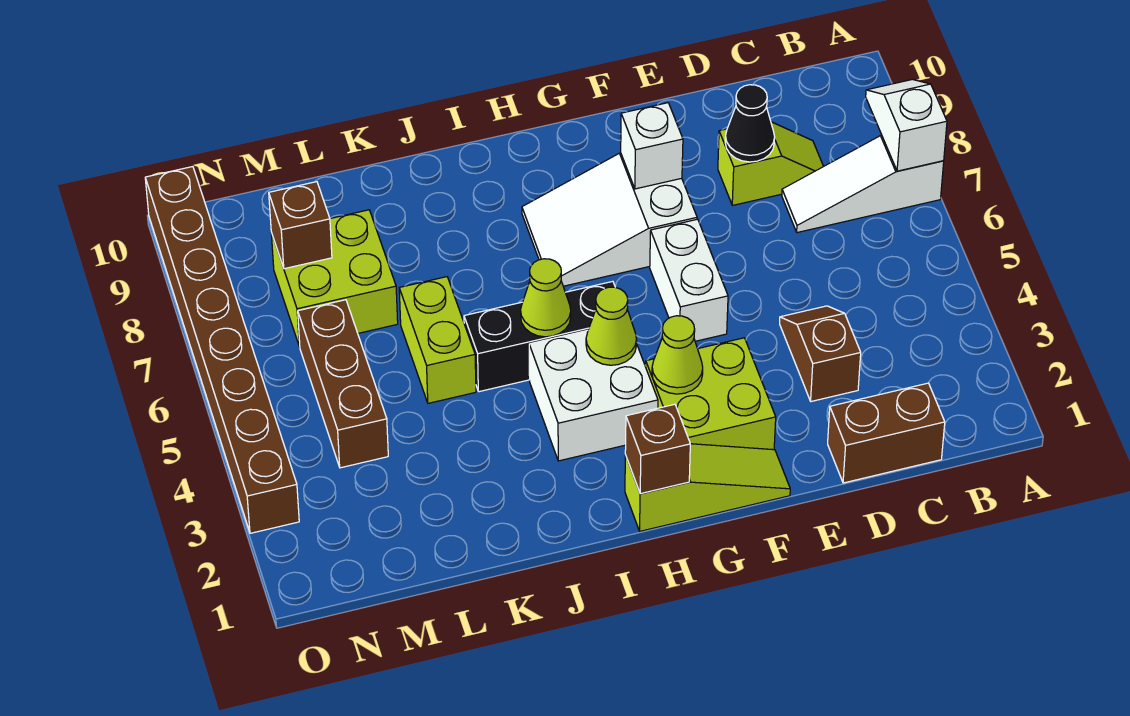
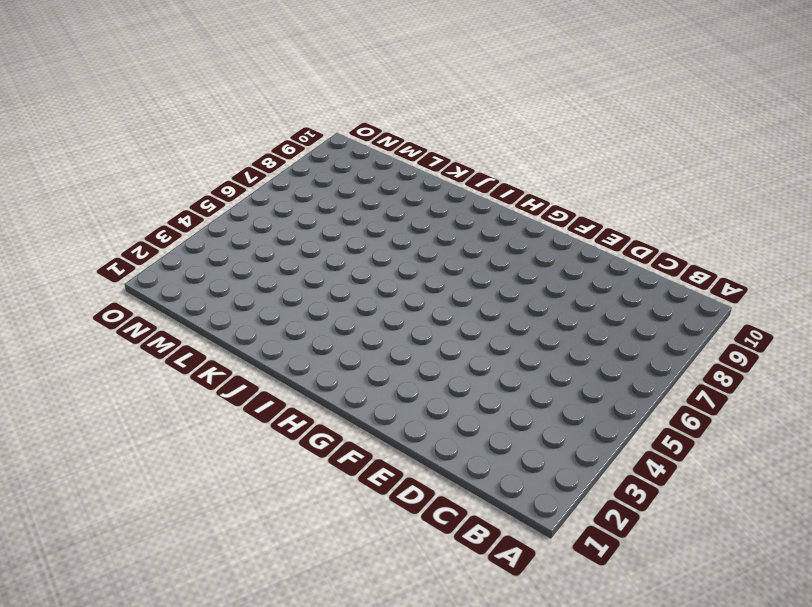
none -> white 1x3 slope [782,135,944,233]
none -> brown 1x2 brick [828,383,945,483]
none -> lime 1x2 slope [718,122,823,205]

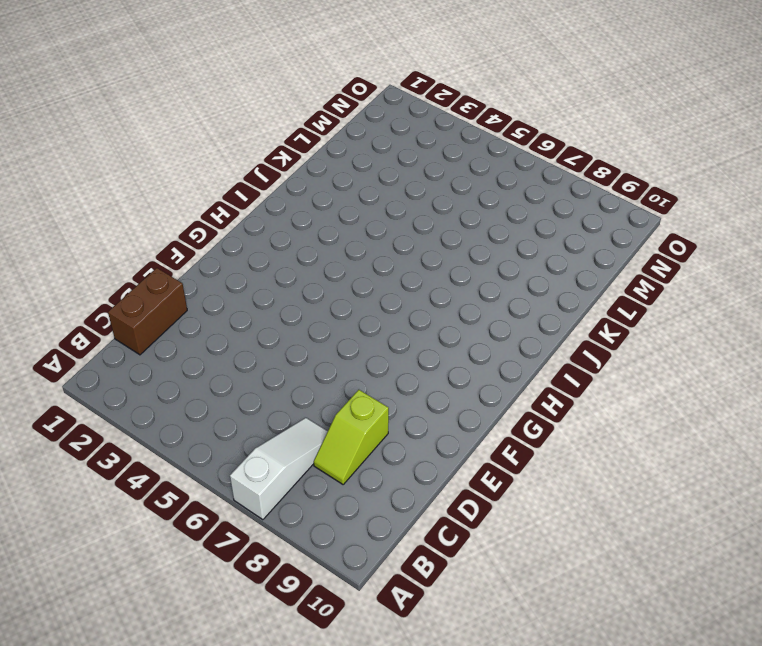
none -> brown 1x2 slope [780,306,861,401]
none -> lime 1x3 slope [625,444,790,531]
none -> lime 2x2 brick [646,338,776,450]

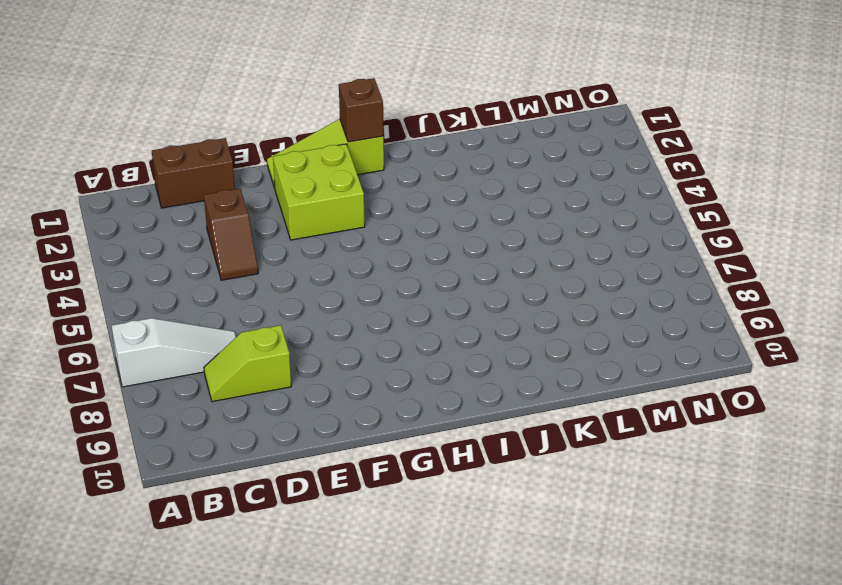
none -> white 1x2 brick [650,219,728,341]
none -> white 2x3 slope [522,153,697,286]
none -> white 2x2 brick [529,330,658,461]

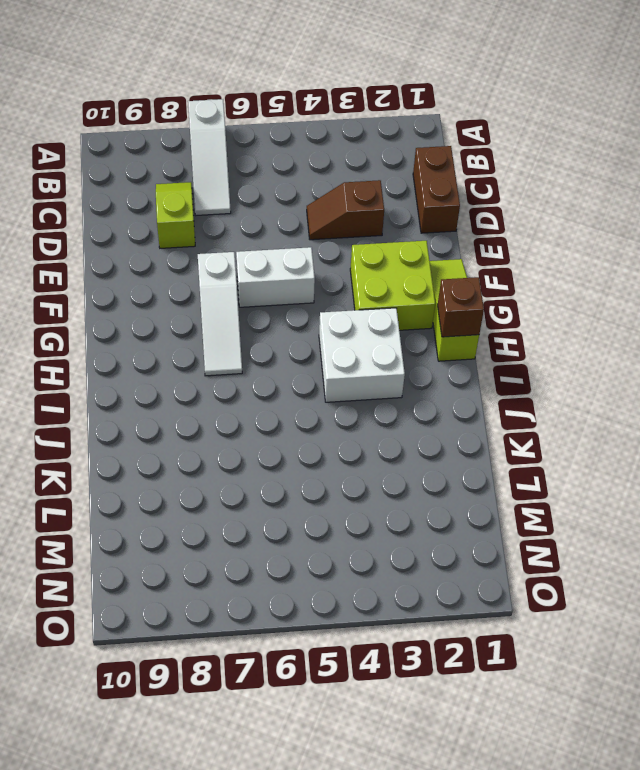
white 1x3 slope [198,252,242,376] -> white 2x3 slope [522,153,697,286]
none -> black 1x3 brick [464,281,615,392]
none -> lime 1x2 brick [399,277,476,403]
none -> lime 2x2 brick [271,210,398,347]

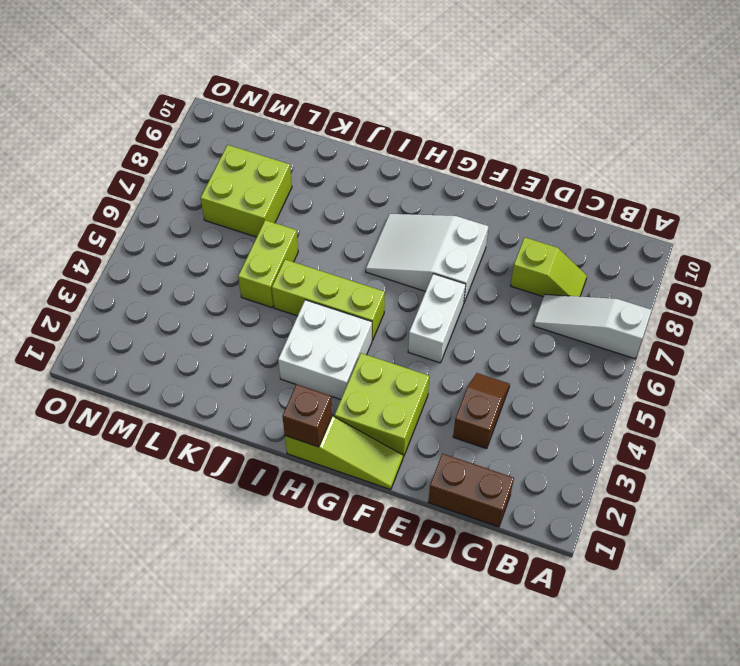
lime 1x3 brick [272,260,385,341] -> black 1x3 brick [464,281,615,392]
none -> brown 1x3 brick [298,300,388,468]
none -> brown 1x8 brick [145,167,299,533]
none -> white 1x2 slope [866,79,947,171]

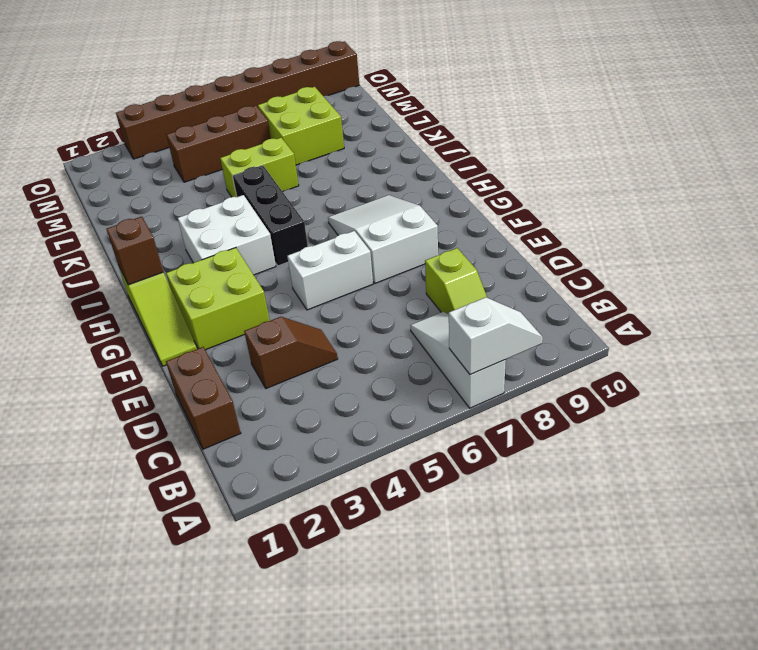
none -> black 1x1 cone [725,85,775,162]
none -> white 1x1 brick [621,103,683,189]
none -> lime 1x1 cone [652,316,703,394]

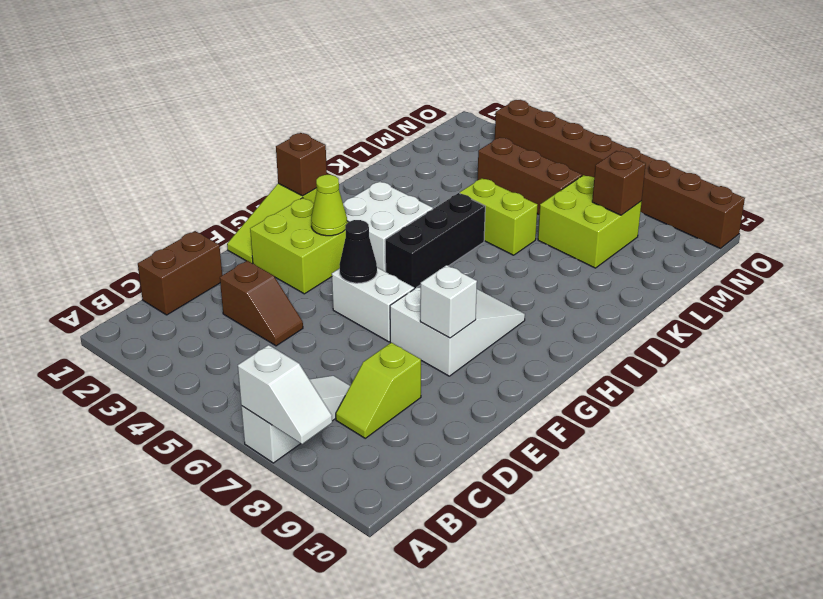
black 1x1 cone [339,220,377,283] -> black 1x1 cone moved to [725,85,775,162]
none -> lime 1x1 cone [586,287,637,365]
none -> lime 1x1 cone [521,259,571,337]

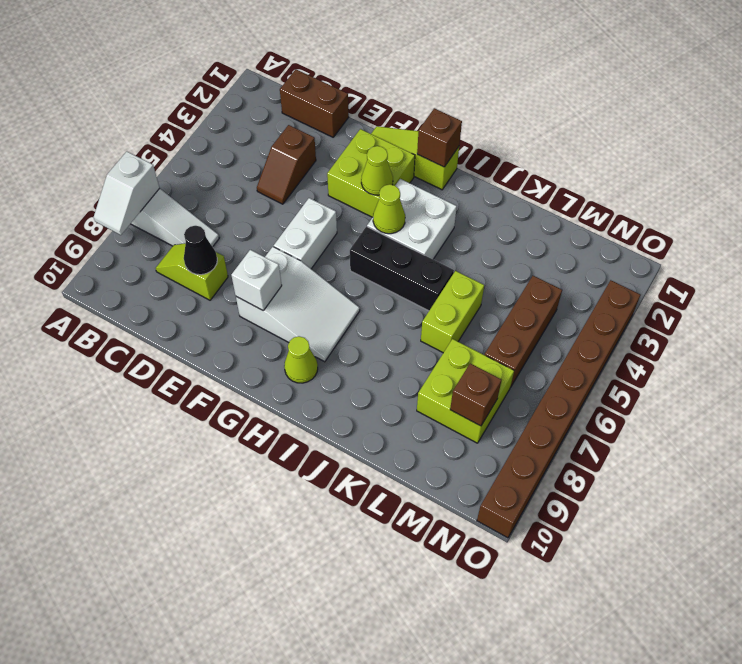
lime 1x1 cone [284,336,318,383] -> lime 1x1 cone moved to [521,259,571,337]

